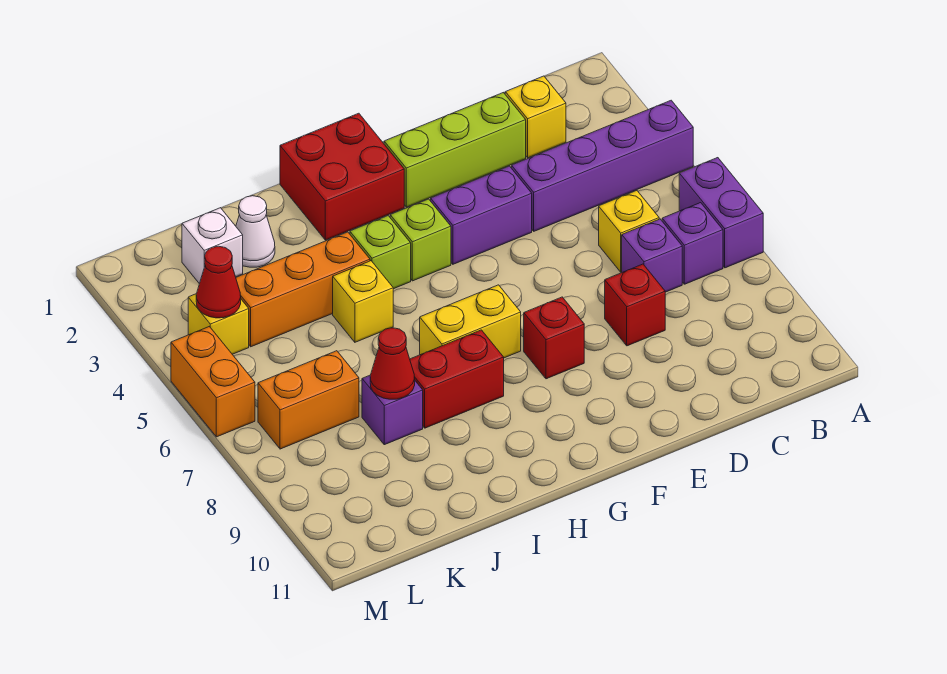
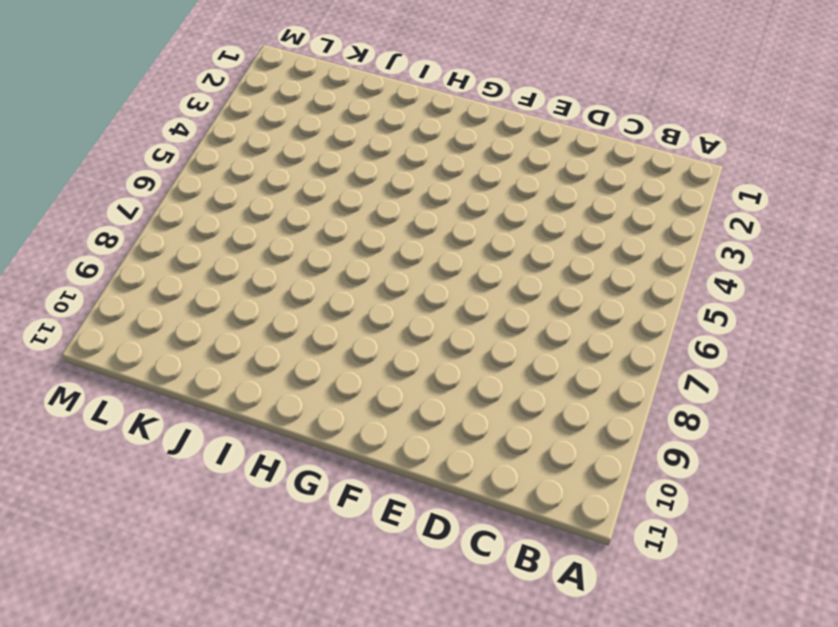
none -> purple 1x4 brick [512,100,693,231]
none -> purple 1x2 brick [679,158,763,268]
none -> purple 1x1 brick [662,203,723,284]

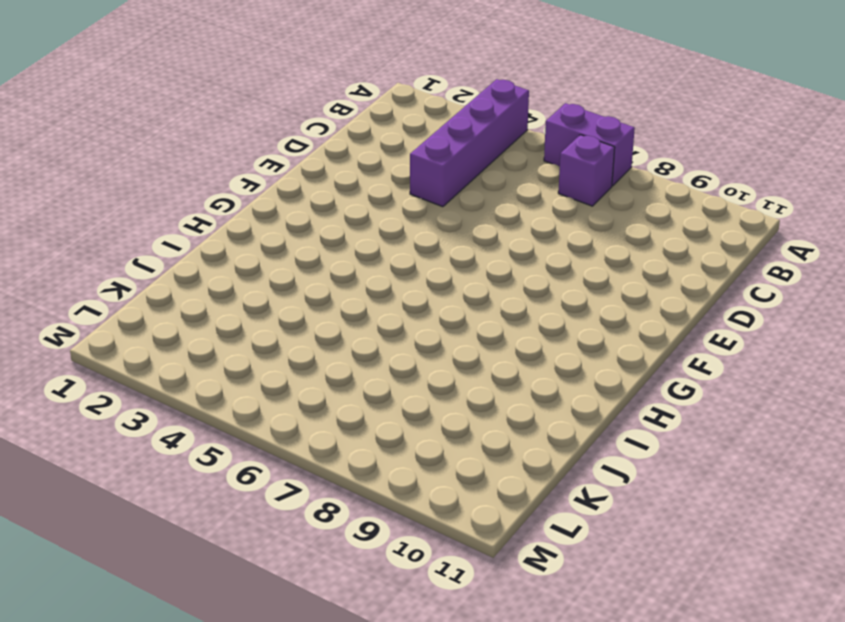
none -> yellow 1x1 brick [505,76,566,158]
none -> yellow 1x1 brick [599,191,659,272]
none -> purple 1x1 brick [622,219,682,292]

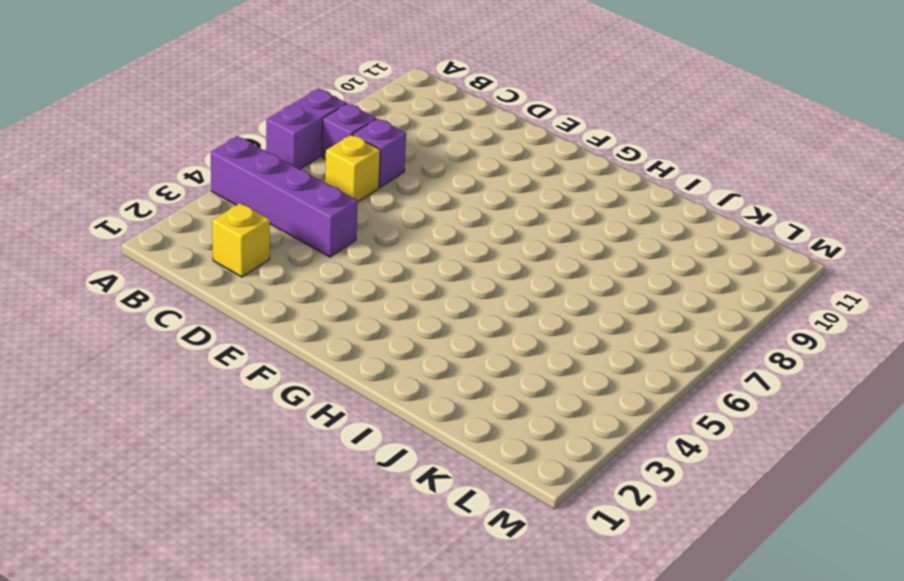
none -> lime 1x3 brick [384,92,526,207]
none -> red 1x1 brick [605,264,665,346]
none -> purple 1x2 brick [431,166,532,264]

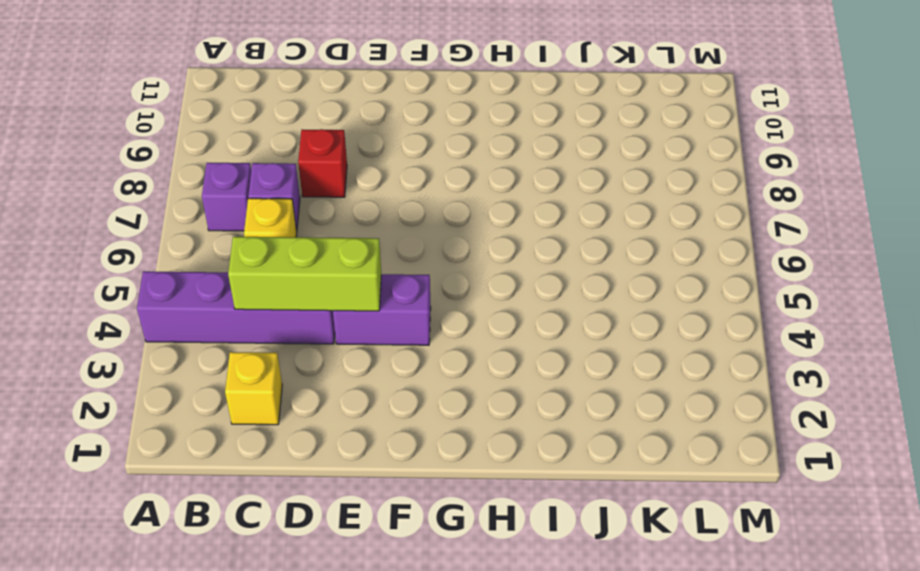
lime 1x3 brick [228,237,381,311] -> lime 1x3 brick moved to [384,92,526,207]
none -> purple 1x2 brick [679,158,763,268]
none -> red 1x1 brick [524,297,584,379]
none -> red 2x2 brick [280,113,404,240]

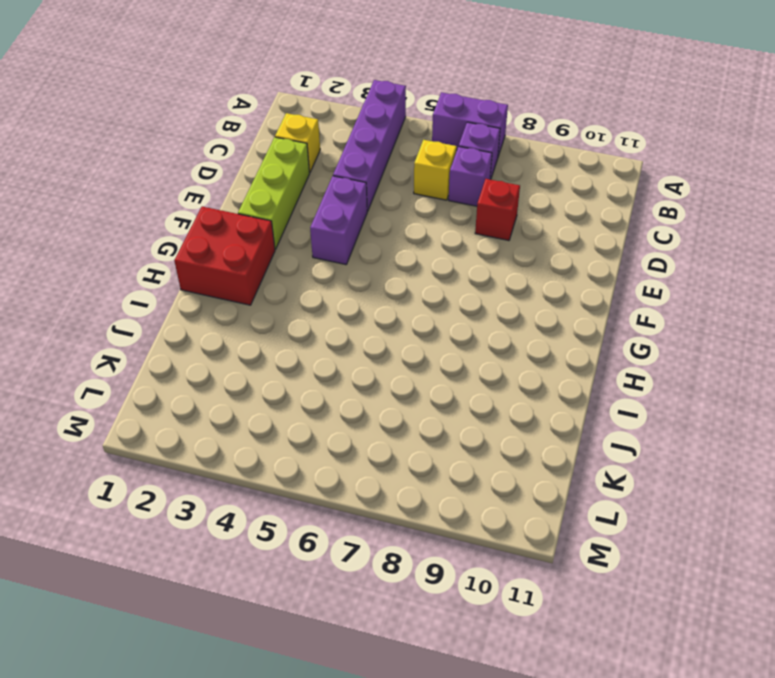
none -> red 1x1 brick [524,297,584,379]
none -> lime 1x1 brick [390,199,451,281]
none -> yellow 1x2 brick [420,285,521,358]

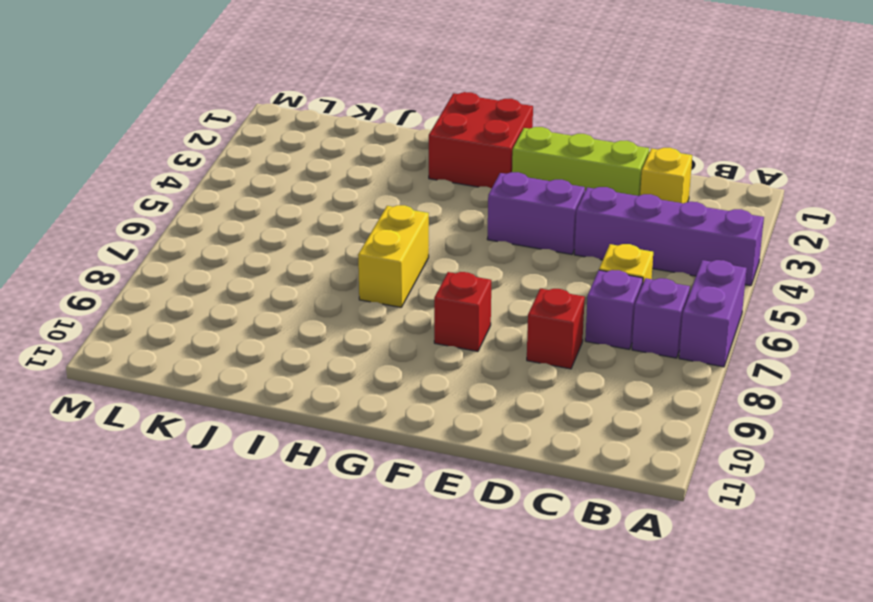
yellow 1x2 brick [358,205,429,307] -> yellow 1x2 brick turned to [420,285,521,358]
none -> lime 1x1 brick [390,199,451,281]
none -> lime 1x1 brick [350,216,411,289]
none -> red 1x2 brick [410,330,504,428]

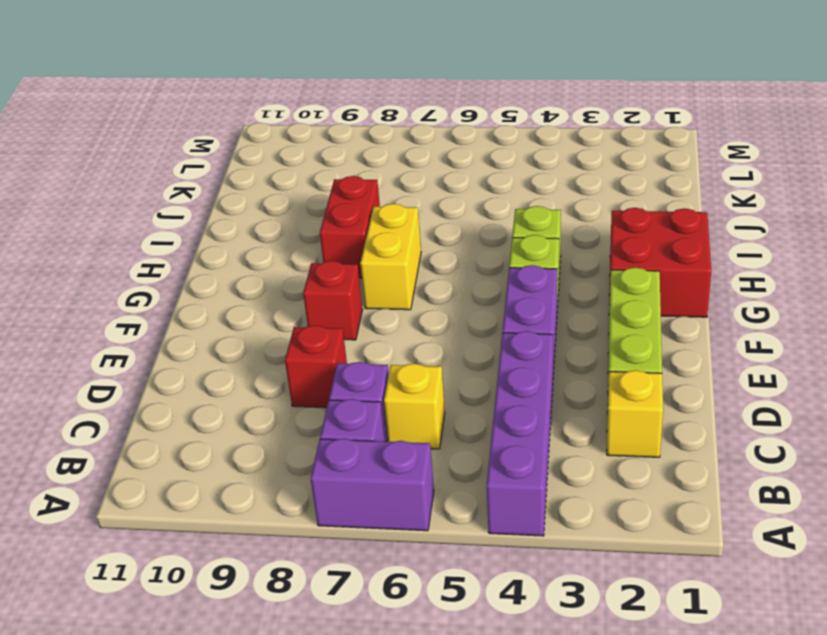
none -> orange 1x3 brick [236,232,370,347]
none -> yellow 1x1 brick [333,261,393,342]
none -> white 1x1 cone [236,196,275,267]

